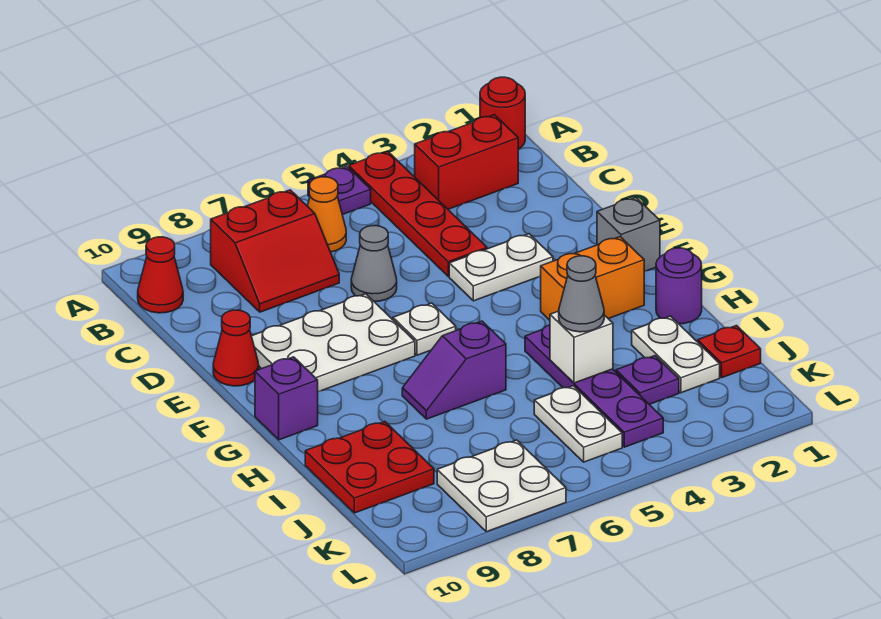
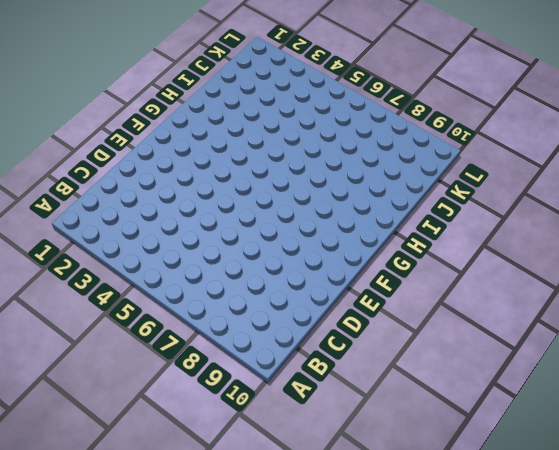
none -> red 1x1 round brick [480,77,525,149]
none -> red 1x4 plate [349,151,487,276]
none -> purple 1x1 plate [308,166,371,215]

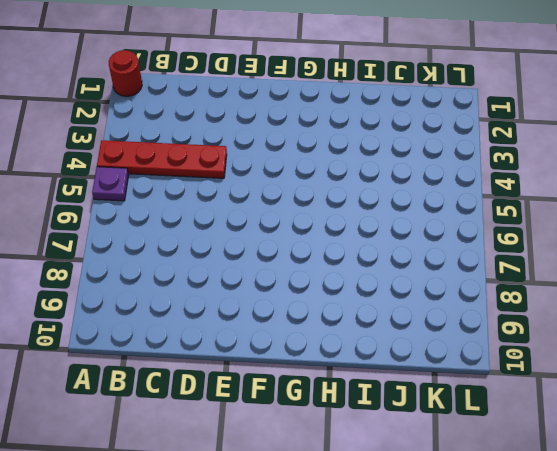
none -> red 1x2 brick [415,115,518,209]
none -> orange 1x1 cone [308,177,346,252]
none -> red 2x2 slope [211,190,339,312]

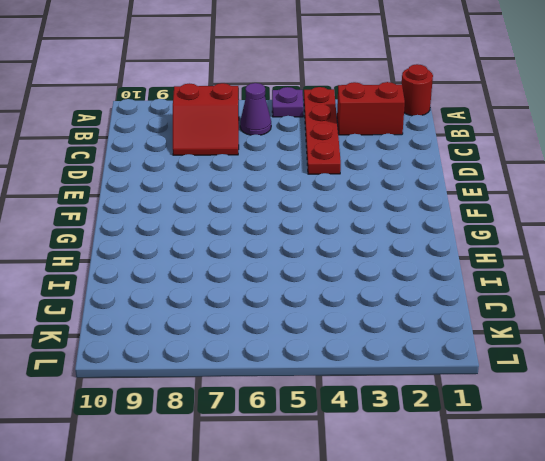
purple 1x1 cone [240,83,271,135] -> orange 1x1 cone [308,177,346,252]
none -> red 1x1 cone [138,237,183,313]
none -> grey 1x1 cone [351,226,397,301]
none -> white 1x2 plate [449,234,553,301]

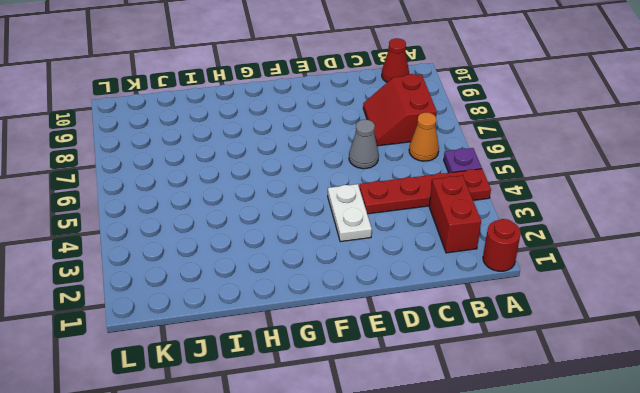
none -> white 2x3 plate [252,294,415,392]
none -> red 1x1 cone [213,310,259,386]
none -> grey 1x1 brick [597,197,660,272]

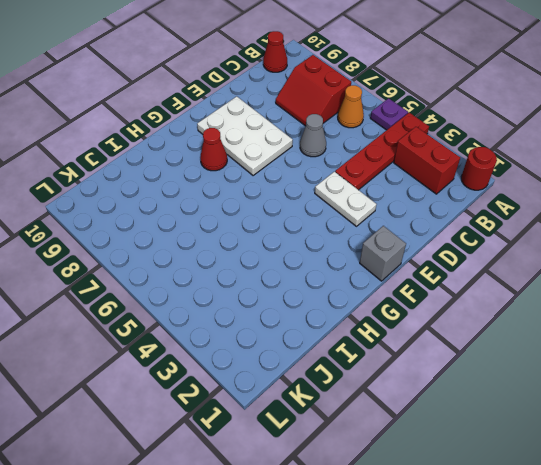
red 1x1 cone [200,128,227,171] -> red 1x1 cone moved to [213,310,259,386]
none -> white 1x1 plate [393,303,456,355]
none -> orange 1x2 brick [541,237,644,320]
none -> purple 1x1 brick [255,357,318,440]

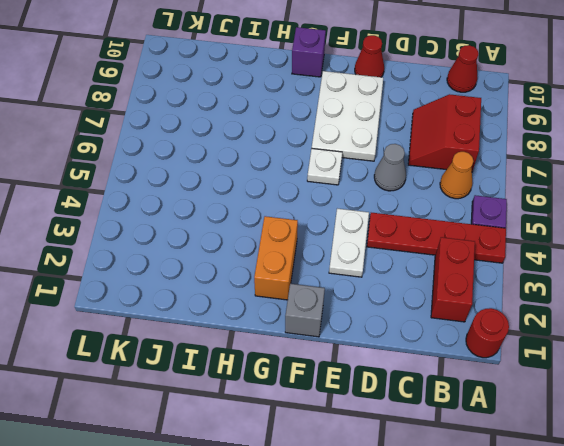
none -> purple 1x1 round brick [656,248,702,324]
none -> purple 1x4 plate [525,325,663,447]
none -> purple 1x2 slope [402,321,506,419]

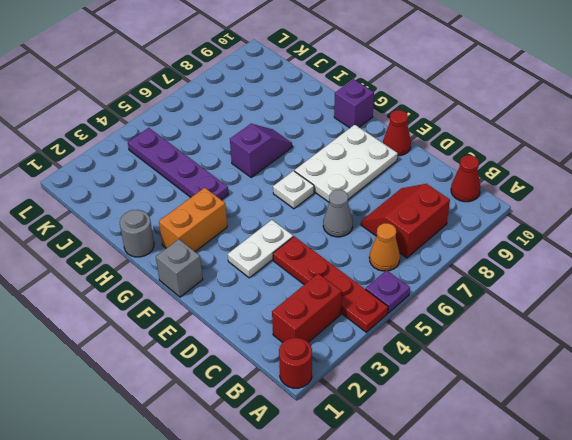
grey 1x1 round brick [120,210,154,257] -> purple 1x1 round brick [656,248,702,324]
none -> white 1x2 plate [632,316,720,393]
none -> red 2x2 plate [305,421,434,513]
none -> red 1x1 plate [698,326,761,378]

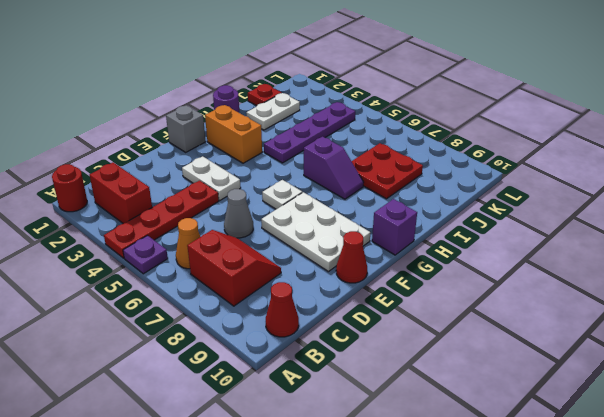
red 2x2 plate [352,143,423,199] -> red 2x2 plate moved to [305,421,434,513]
none -> purple 1x1 plate [616,356,679,404]
none -> white 1x2 plate [534,386,622,462]
none -> white 2x2 plate [437,440,566,532]

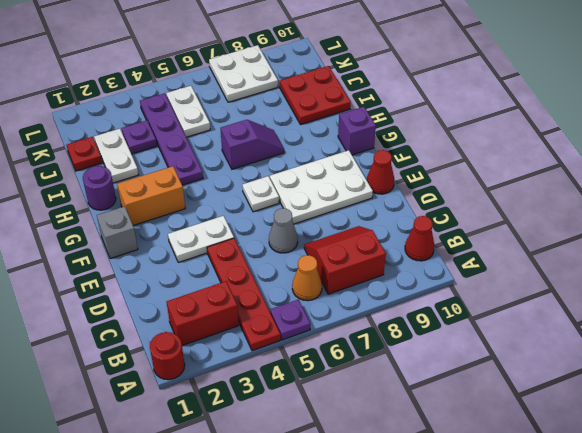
none -> white 1x1 brick [550,311,613,383]
none -> grey 1x1 cone [559,256,604,332]

